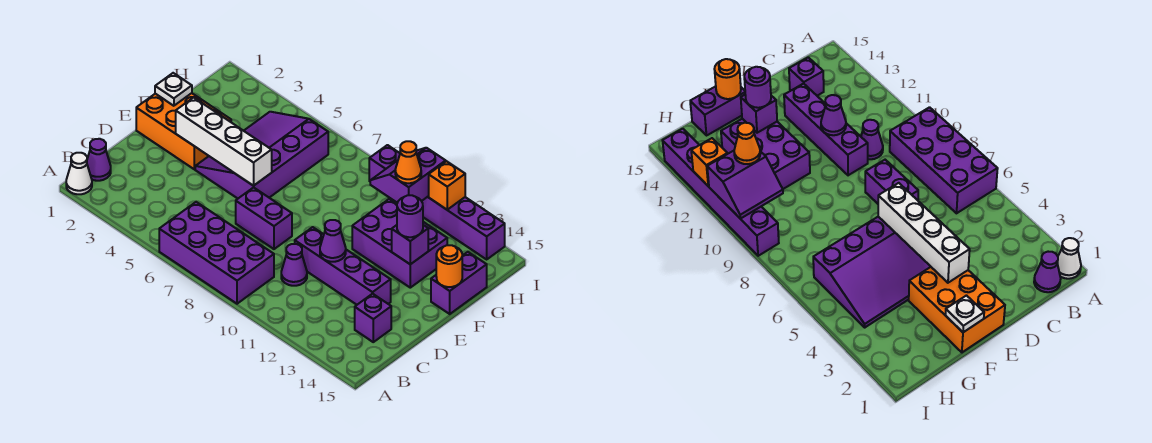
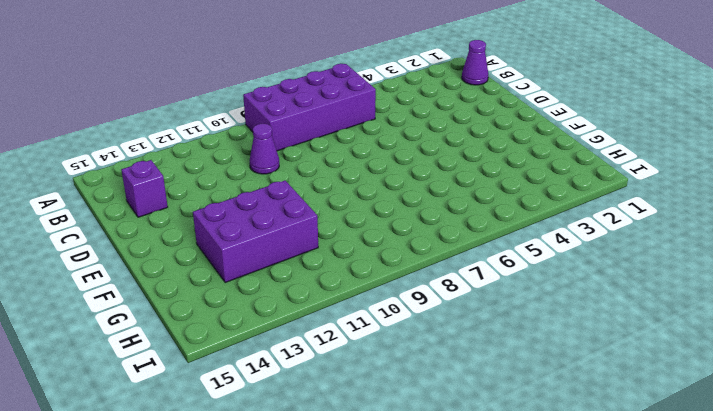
none -> white 1x1 cone [66,153,92,194]
none -> purple 1x2 brick [236,187,292,249]
none -> purple 1x4 brick [295,227,391,305]

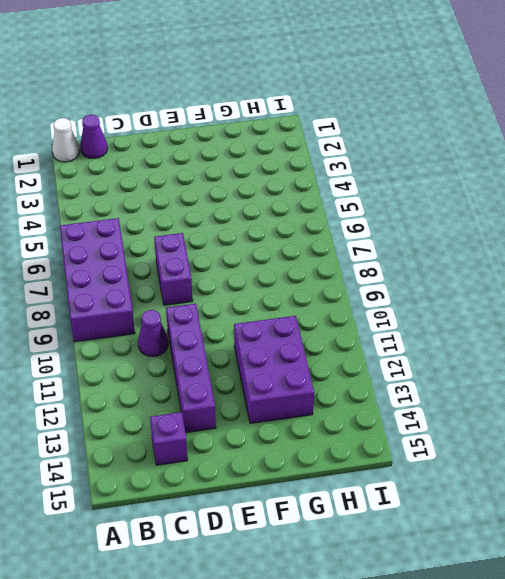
none -> orange 2x3 brick [136,93,231,169]
none -> purple 3x4 slope [195,112,328,198]
none -> purple 1x2 brick [431,252,487,314]

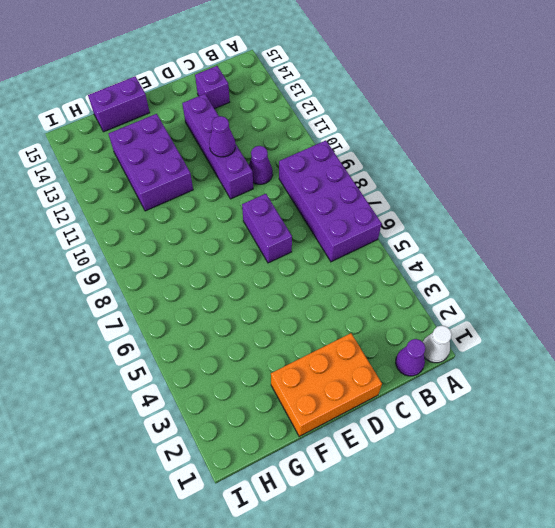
orange 2x3 brick [271,333,382,436] -> orange 2x3 brick turned to [136,93,231,169]
none -> purple 3x4 slope [195,112,328,198]
none -> purple 1x6 brick [369,145,505,259]
none -> white 1x4 brick [176,97,272,186]

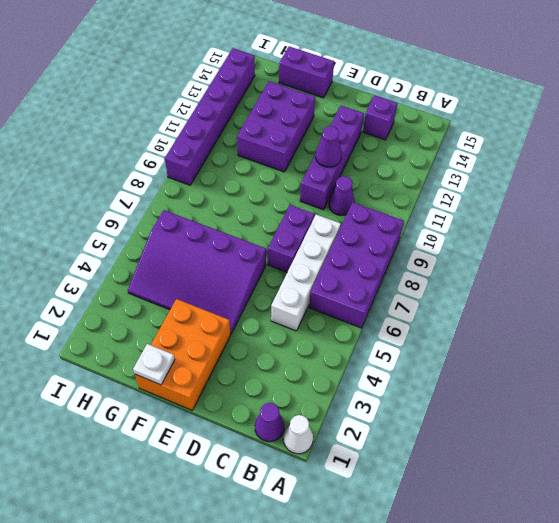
white 1x4 brick [271,215,341,331] -> white 1x4 brick moved to [176,97,272,186]
none -> purple 1x1 brick [392,225,428,264]
none -> orange 1x1 round brick [436,245,462,287]
none -> purple 2x2 slope [370,148,446,203]

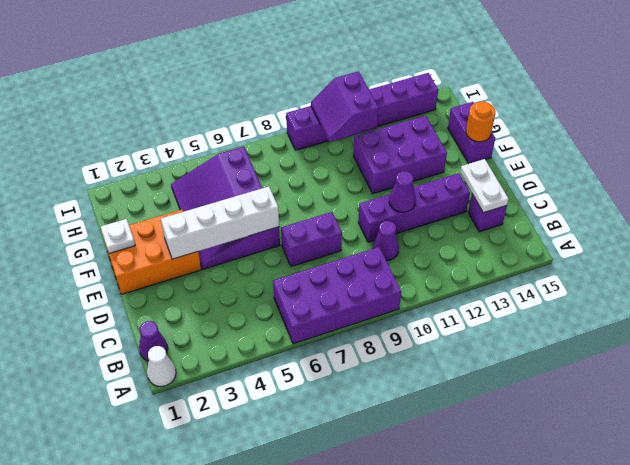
white 1x2 plate [460,159,509,213] -> none
none -> purple 1x1 brick [392,225,428,264]
none -> orange 1x1 brick [429,161,465,210]
none -> purple 1x1 round brick [397,195,423,237]

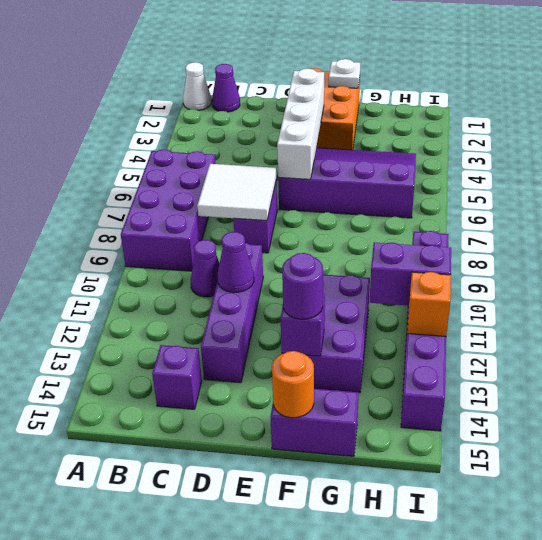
white 2x2 tile [197,164,276,221] -> none
none -> orange 1x1 cone [395,141,421,183]

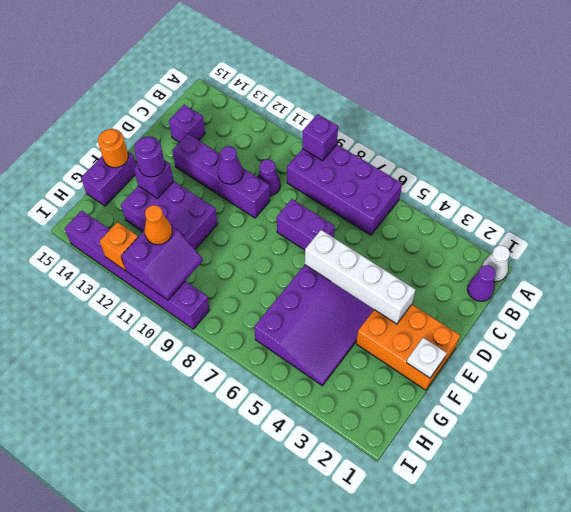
purple 1x1 brick [302,114,338,161] -> none

